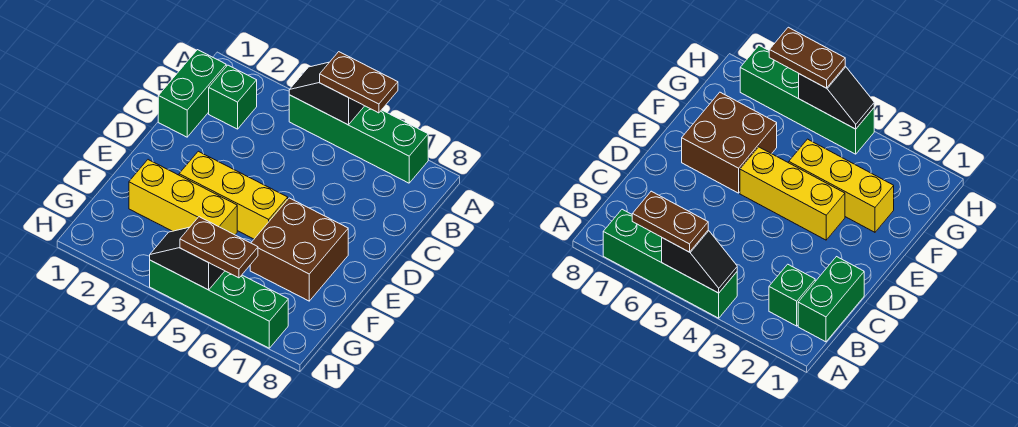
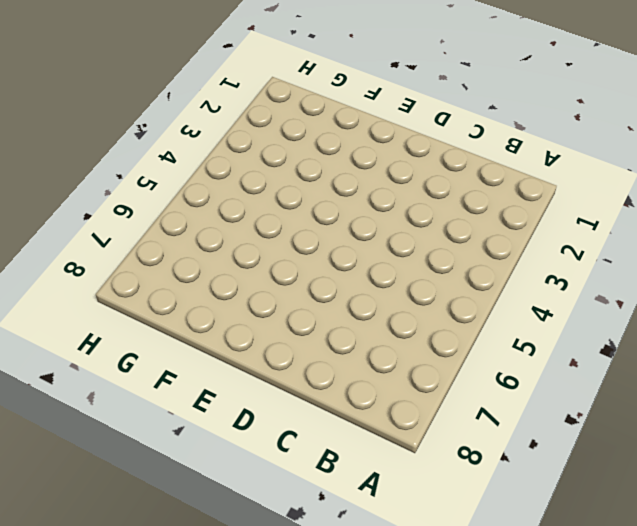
none -> green 1x4 brick [289,95,428,183]
none -> green 1x2 brick [158,50,226,137]

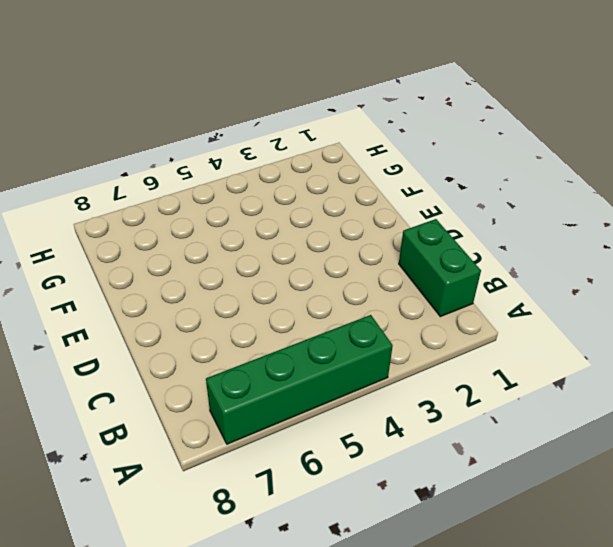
none -> green 1x1 brick [209,65,257,129]
none -> yellow 1x3 brick [179,151,288,239]

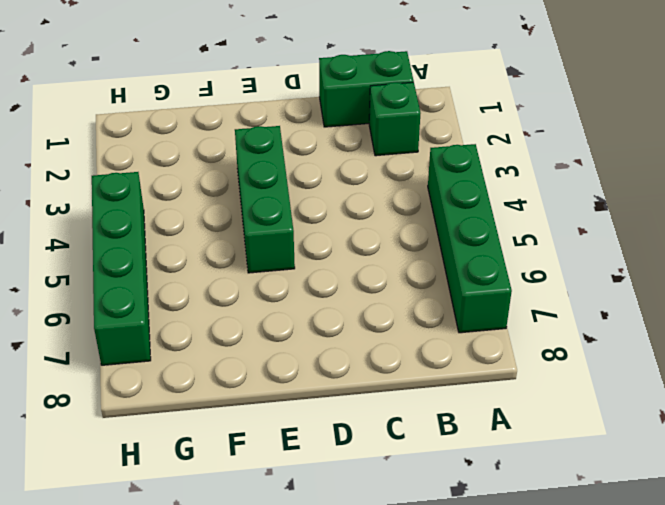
green 1x3 brick [235,126,295,273] -> yellow 1x3 brick [179,151,288,239]
none -> brown 2x2 brick [250,198,348,301]
none -> yellow 1x3 brick [129,160,237,235]

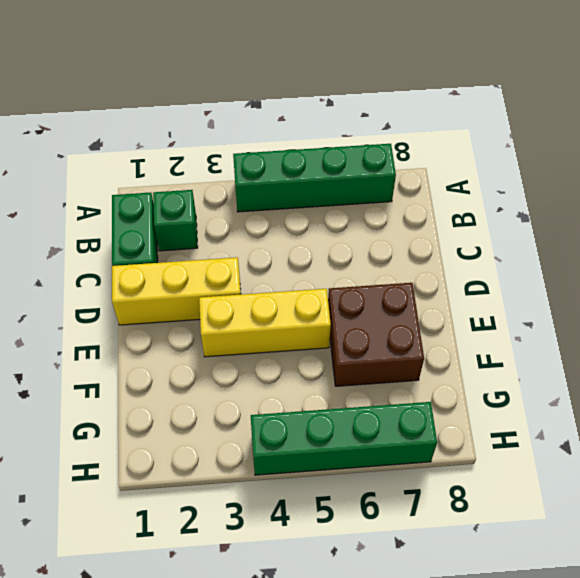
yellow 1x3 brick [112,257,241,325] -> yellow 1x3 brick moved to [129,160,237,235]
none -> black 1x2 slope [289,62,364,125]
none -> black 1x2 slope [150,227,224,290]

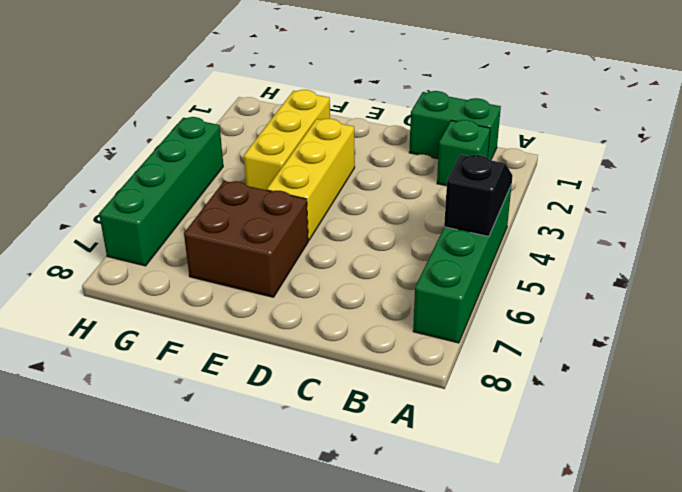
none -> black 1x2 slope [150,227,224,290]
none -> brown 1x2 plate [320,52,398,113]

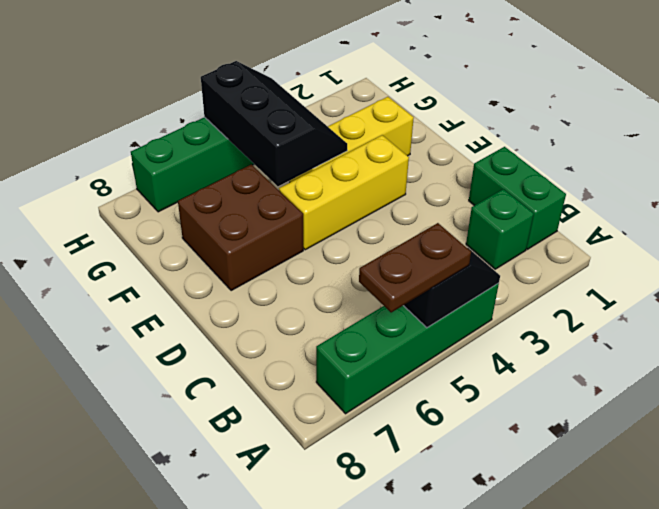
black 2x3 slope [201,61,347,186] -> black 1x2 slope [150,227,224,290]
none -> brown 1x2 plate [180,217,258,278]

